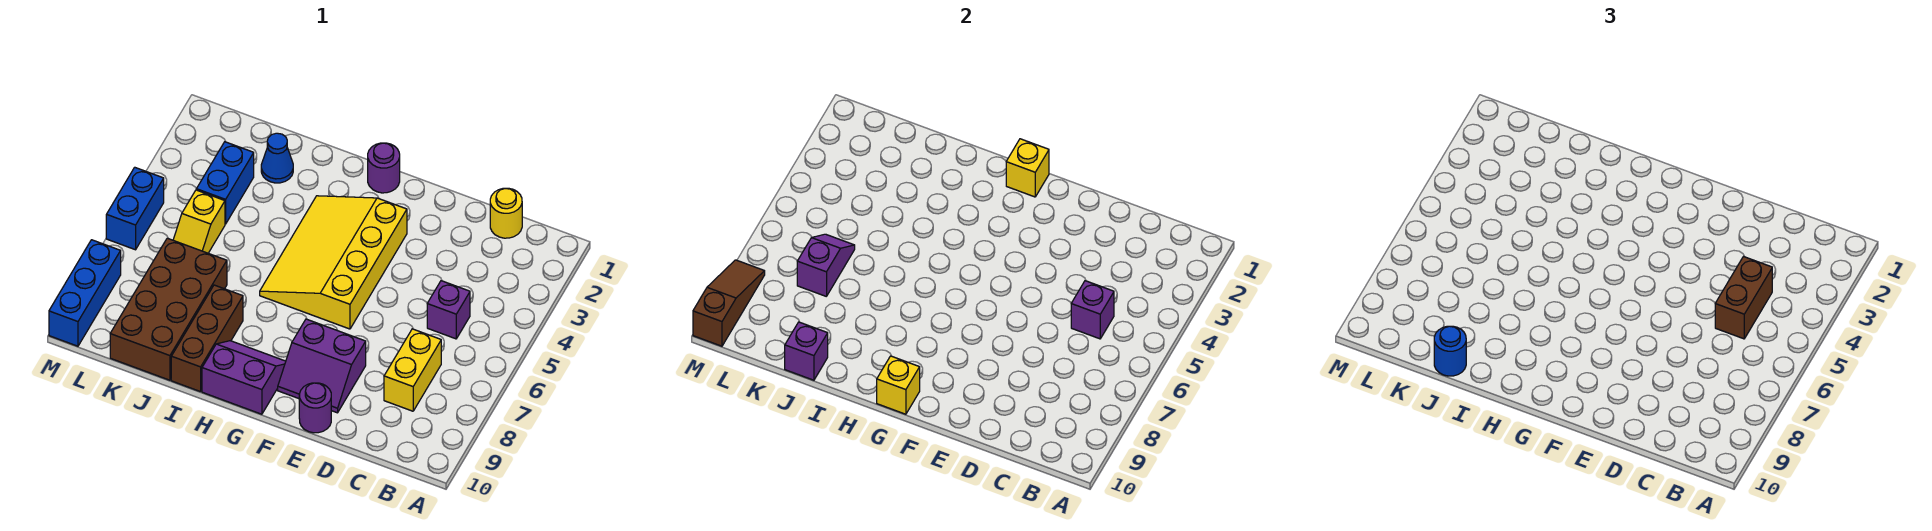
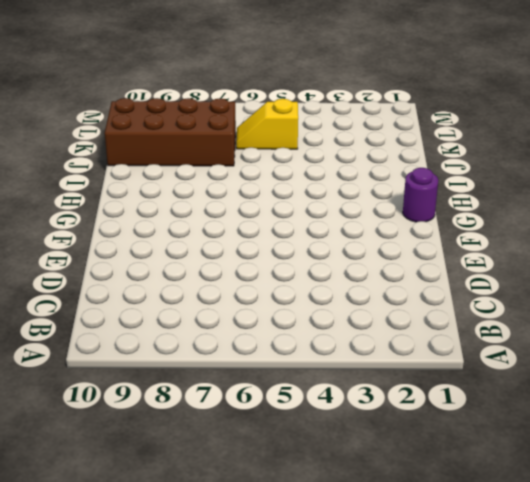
none -> yellow 1x1 round brick [490,188,522,238]
none -> purple 1x1 brick [427,281,470,339]
none -> yellow 1x2 brick [384,329,441,411]

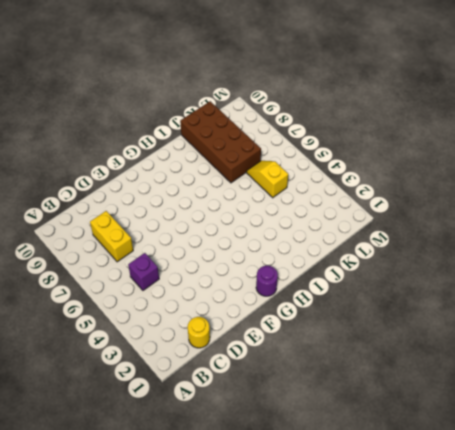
none -> purple 2x2 slope [278,319,366,413]
none -> purple 1x1 round brick [299,383,331,433]
none -> yellow 3x4 slope [260,196,407,329]

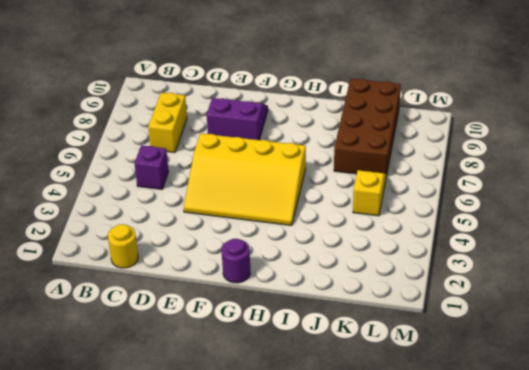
yellow 3x4 slope [184,133,306,226] -> yellow 3x4 slope turned to [260,196,407,329]
none -> purple 1x1 round brick [299,383,331,433]
none -> purple 2x2 slope [202,341,286,414]
none -> brown 1x3 brick [171,285,243,392]

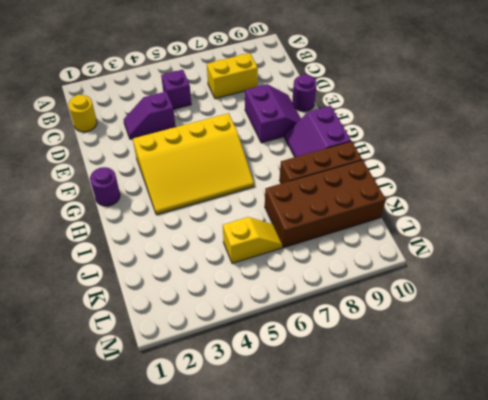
purple 1x2 slope [124,92,175,139] -> purple 1x2 slope moved to [797,234,855,296]
none -> blue 1x1 cone [261,133,293,183]
none -> blue 1x2 brick [196,142,254,224]
none -> blue 1x2 brick [106,167,164,250]

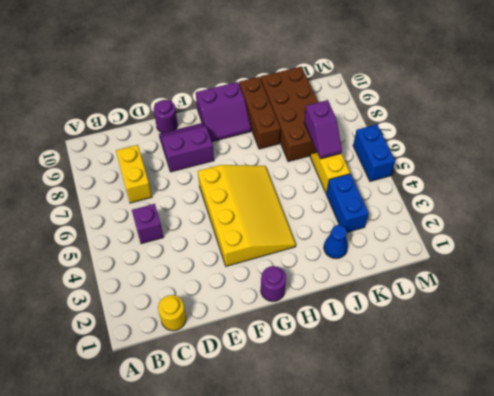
none -> blue 1x3 brick [49,240,121,346]
none -> purple 1x1 brick [1071,281,1114,339]
none -> yellow 1x1 brick [1006,139,1049,197]

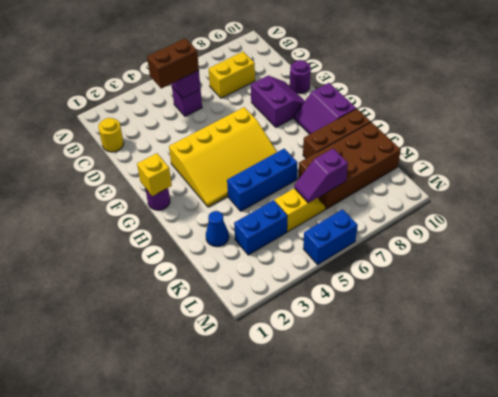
blue 1x3 brick [227,149,298,211] -> blue 1x3 brick moved to [49,240,121,346]
none -> yellow 1x1 brick [877,356,920,414]
none -> purple 1x1 brick [785,322,828,380]
none -> brown 1x3 slope [693,260,765,346]

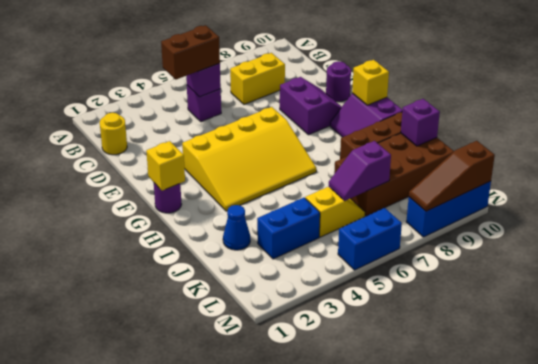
none -> blue 1x1 round brick [1434,326,1466,376]

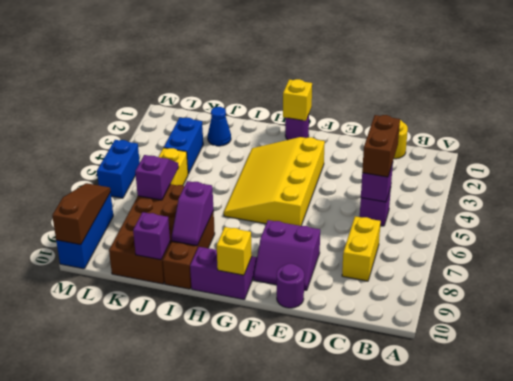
purple 1x2 slope [172,181,214,246] -> none
none -> blue 1x1 round brick [1434,326,1466,376]

